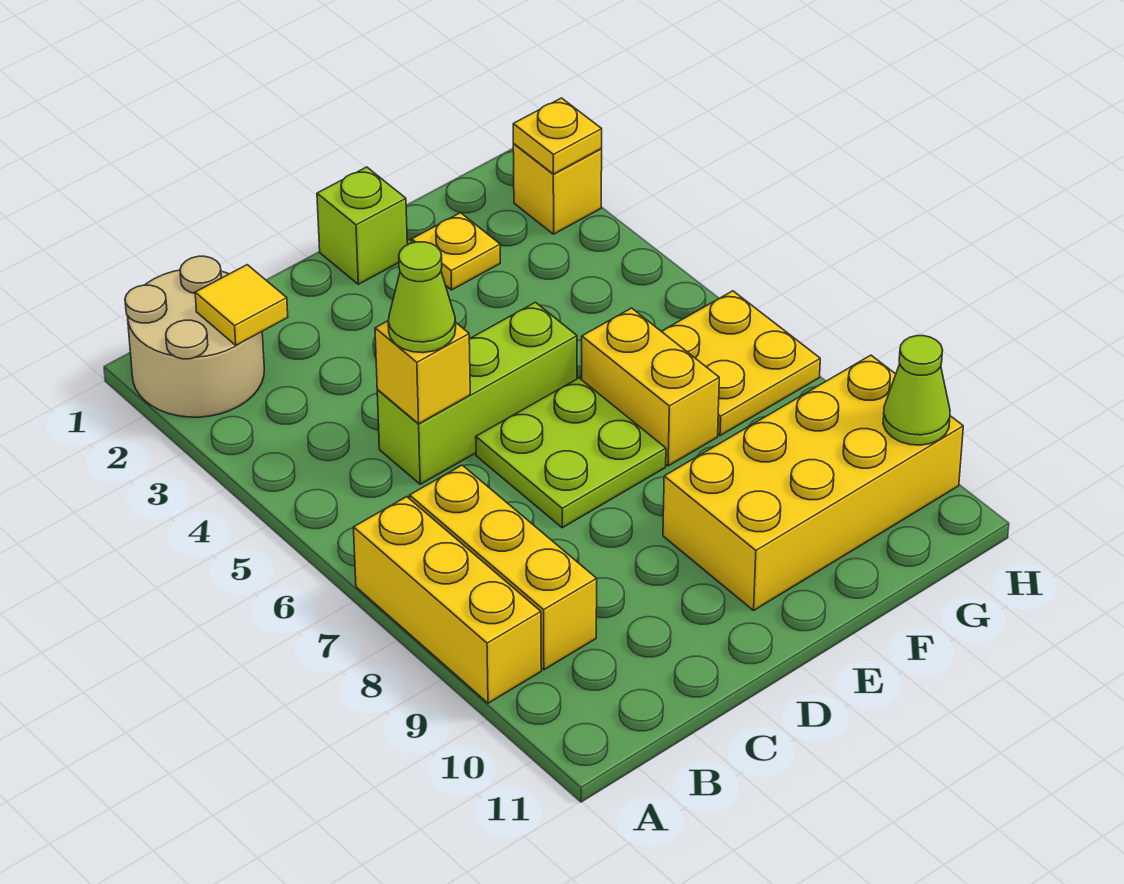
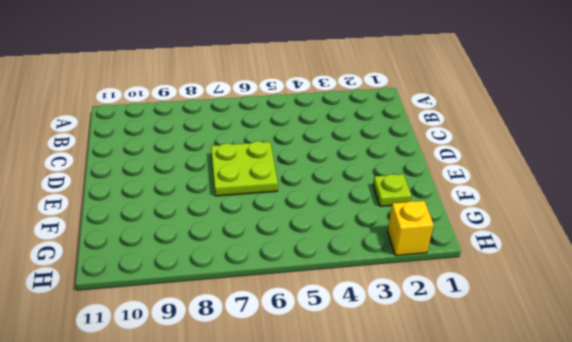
lime 1x1 plate [373,174,411,206] -> yellow 1x1 plate [412,213,500,290]
none -> tan 2x2 round brick [125,256,264,417]
none -> yellow 1x3 brick [353,497,541,703]
none -> yellow 1x3 brick [410,465,597,670]

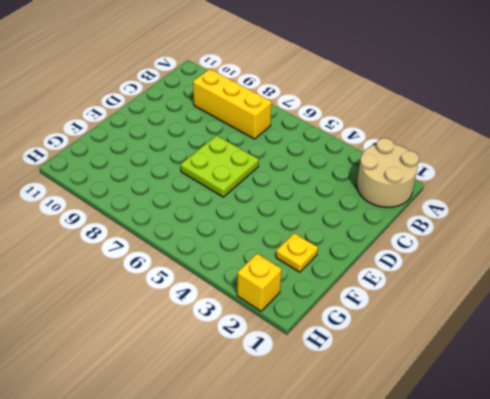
none -> yellow 1x3 brick [353,497,541,703]
none -> lime 1x3 brick [377,302,577,484]
none -> lime 1x1 brick [317,167,407,284]

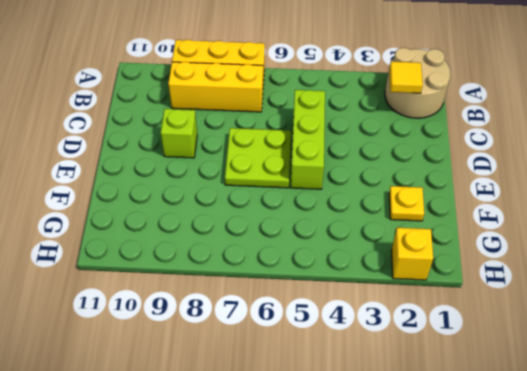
lime 1x1 brick [161,109,197,158] -> lime 1x1 brick moved to [317,167,407,284]
none -> yellow 2x4 brick [663,355,963,610]
none -> yellow 1x2 brick [582,308,719,466]
none -> yellow 2x2 plate [661,291,820,436]

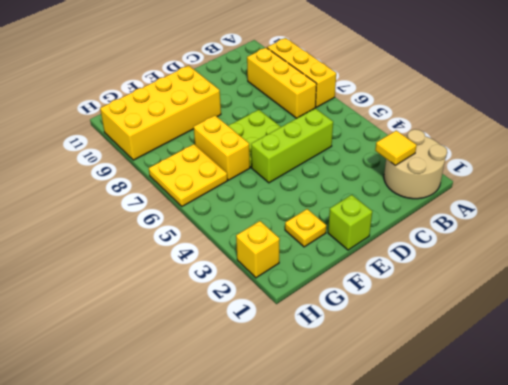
none -> yellow 1x1 brick [375,321,470,424]
none -> yellow 1x1 plate [513,98,602,174]
none -> lime 1x1 cone [883,336,950,445]

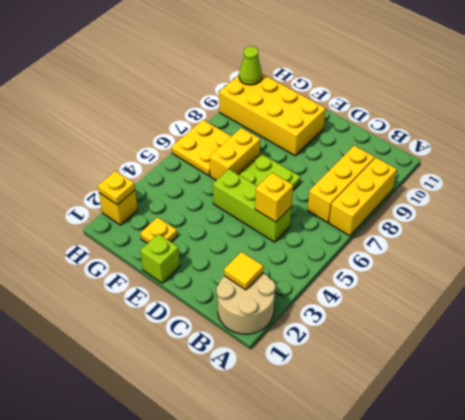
none -> lime 1x1 cone [388,242,456,353]

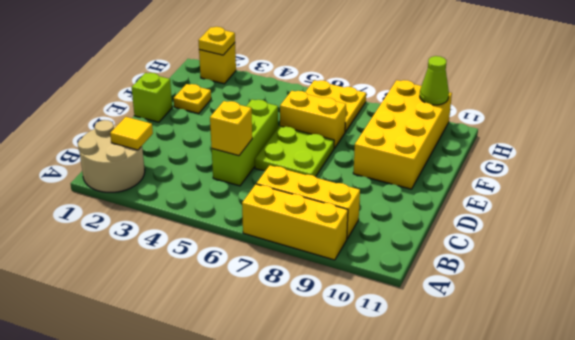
none -> lime 1x1 cone [388,242,456,353]

